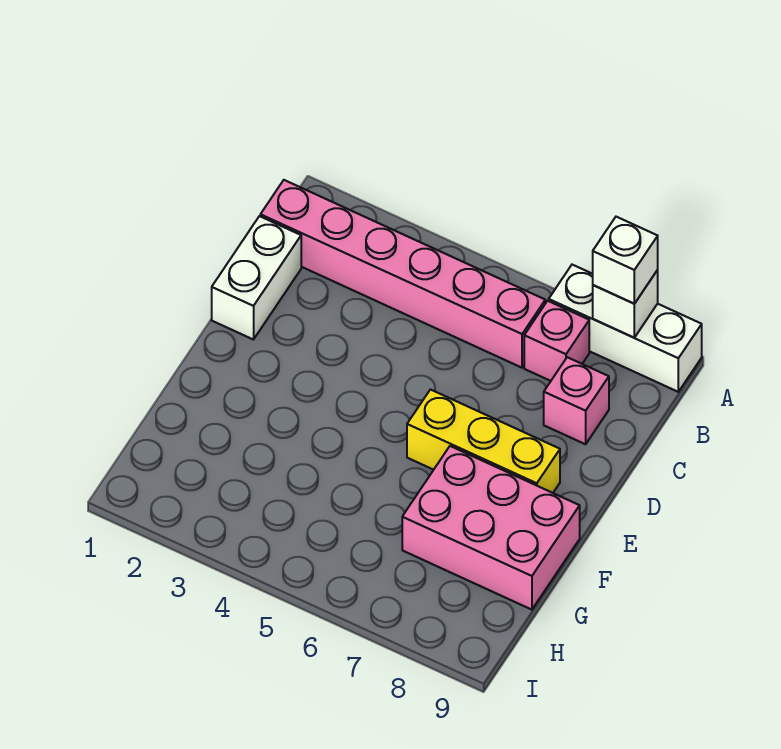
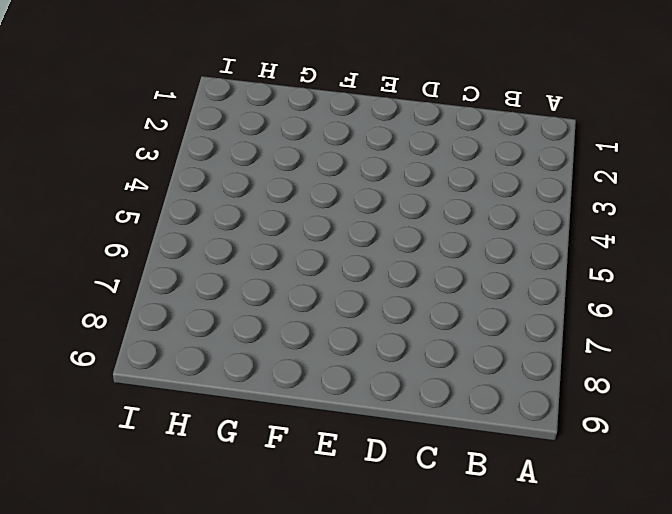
none -> white 1x3 brick [549,265,702,392]
none -> pink 1x6 brick [260,180,545,368]

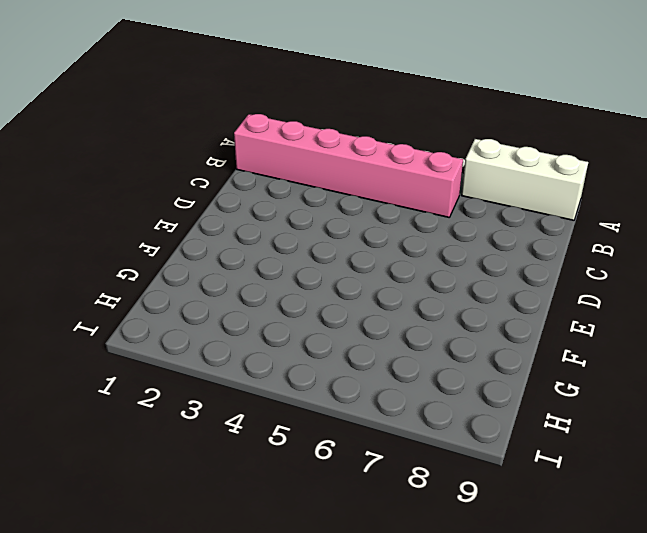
none -> pink 1x1 brick [524,301,589,381]
none -> white 1x2 brick [212,216,301,340]

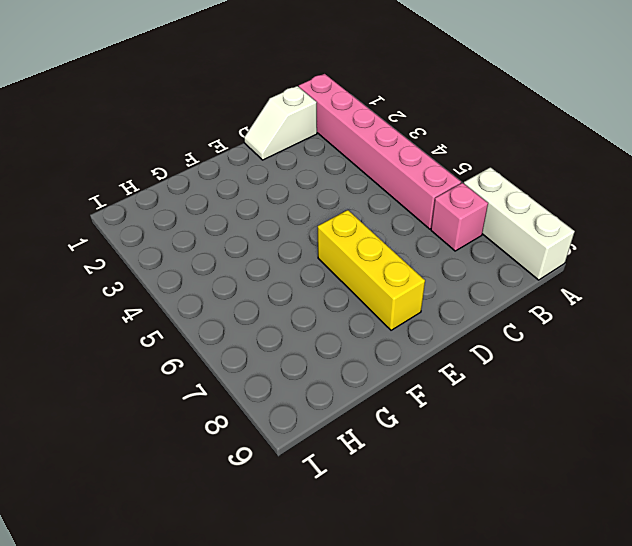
white 1x2 slope [244,86,317,160] -> white 1x2 brick [212,216,301,340]
none -> pink 1x1 brick [544,357,609,444]
none -> pink 2x3 brick [402,446,580,610]

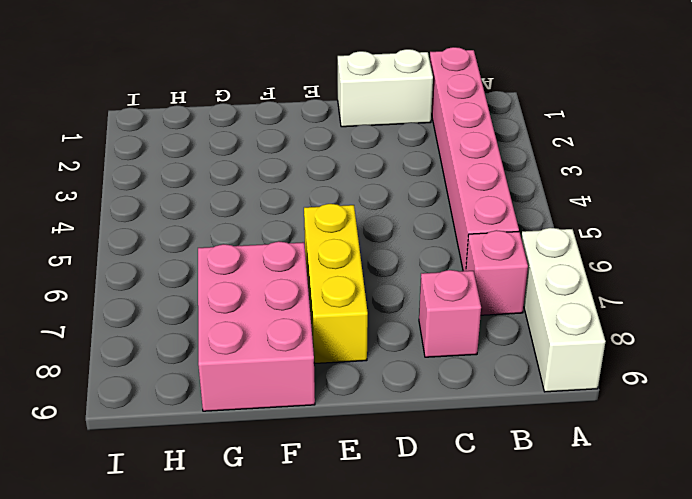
none -> white 1x1 brick [593,270,658,338]
none -> white 1x1 brick [593,217,658,304]

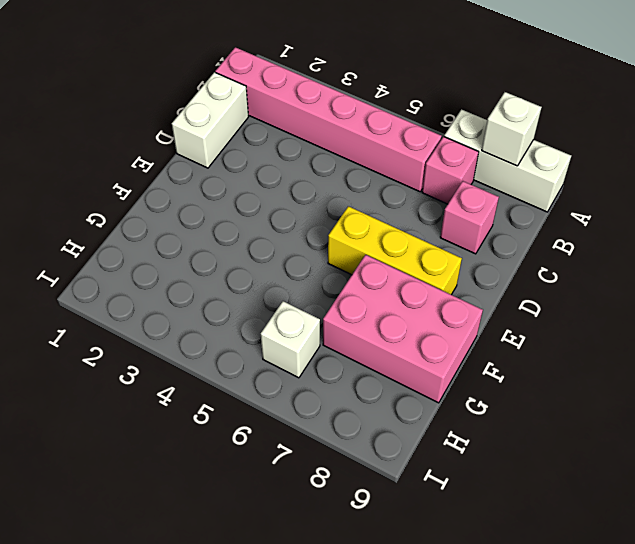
white 1x1 brick [261,301,320,378] -> white 1x1 brick moved to [593,217,658,304]

